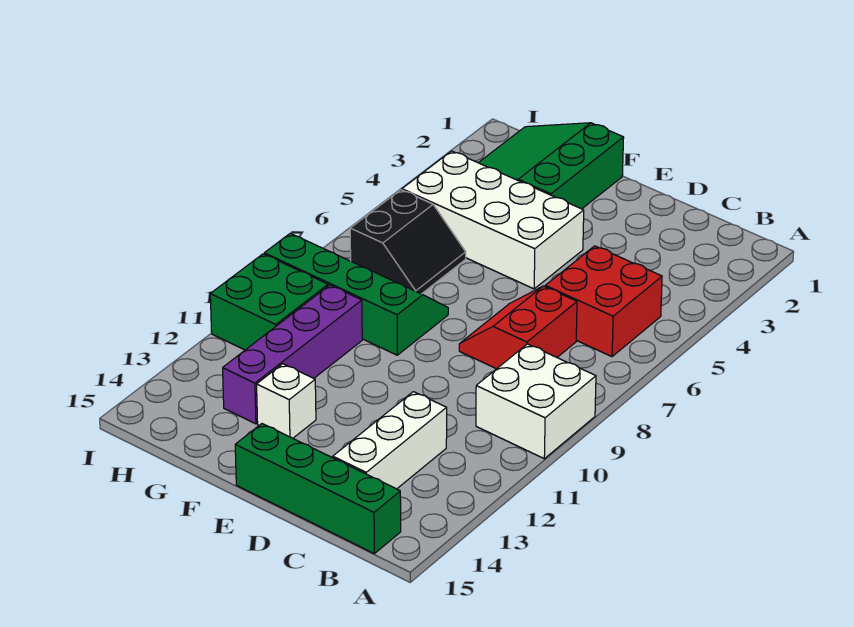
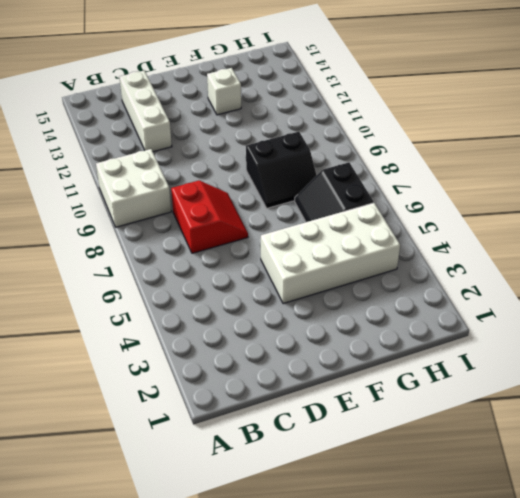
black 2x2 slope [246,132,317,208] -> green 2x4 slope [264,233,448,355]
none -> red 2x2 brick [545,246,662,357]
none -> green 1x4 brick [235,424,401,553]
none -> green 3x3 slope [479,123,624,209]

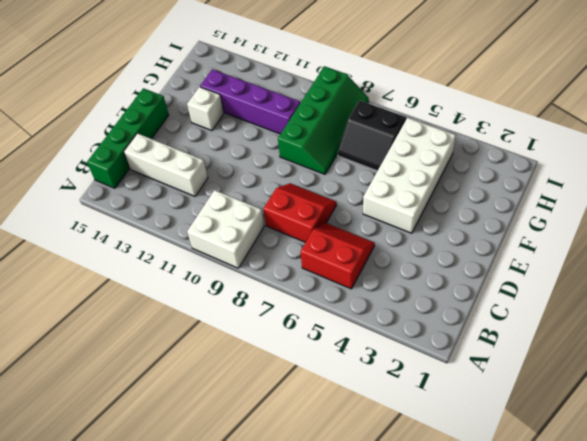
red 2x2 slope [301,223,375,289] -> red 2x2 brick [545,246,662,357]
none -> green 3x3 slope [479,123,624,209]
none -> green 2x2 brick [210,254,328,350]

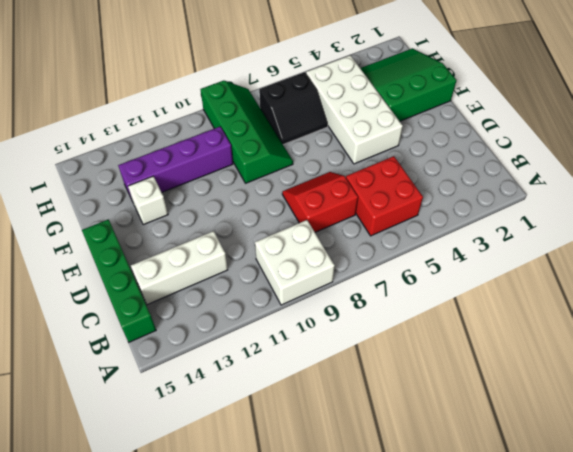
none -> green 2x2 brick [210,254,328,350]

